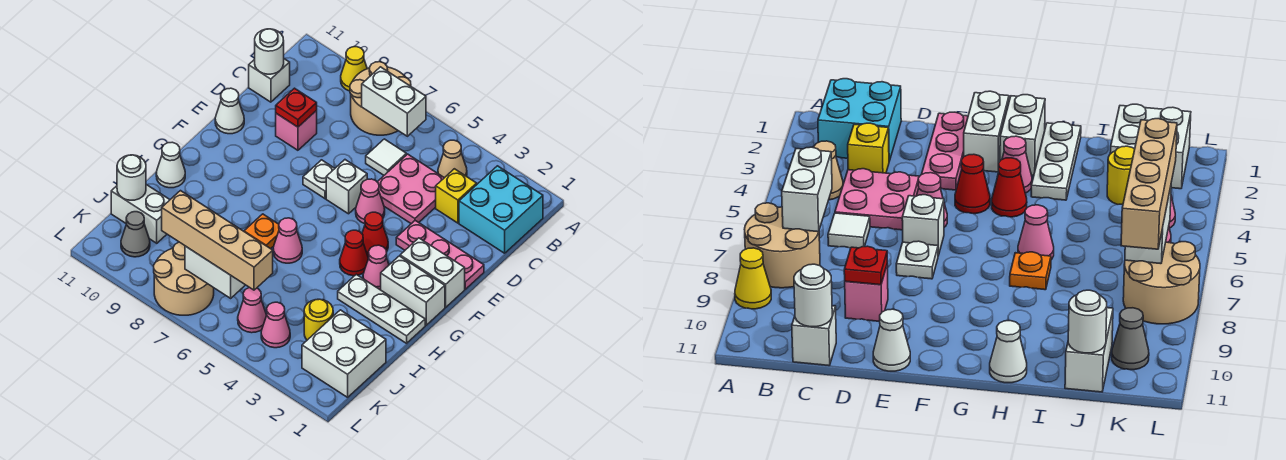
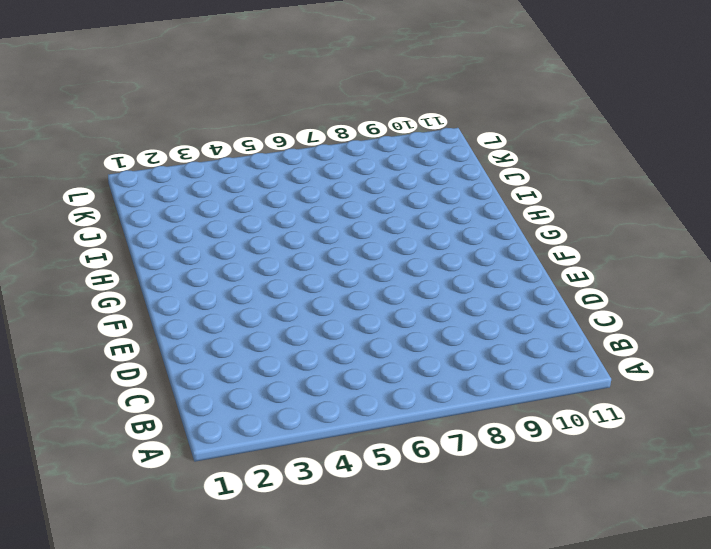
none -> tan 2x2 round brick [350,62,411,135]
none -> yellow 1x1 cone [341,47,367,91]
none -> cyan 2x2 brick [459,166,543,253]
none -> tan 1x1 cone [438,140,467,178]

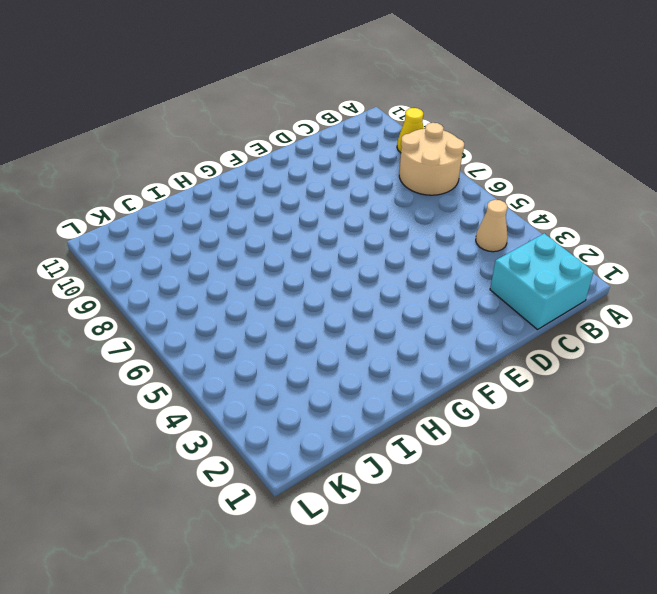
none -> yellow 1x1 brick [436,169,477,223]
none -> pink 2x2 plate [378,154,444,224]
none -> white 1x1 tile [366,139,406,175]
none -> white 1x1 brick [249,59,290,102]

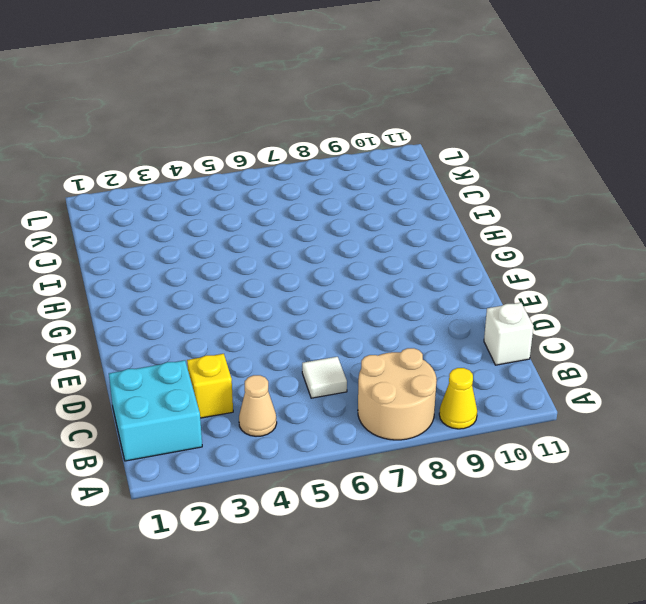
none -> pink 2x2 plate [378,154,444,224]
none -> pink 1x1 brick [276,111,317,150]
none -> pink 1x3 plate [396,221,484,289]
none -> pink 1x1 cone [356,179,385,224]

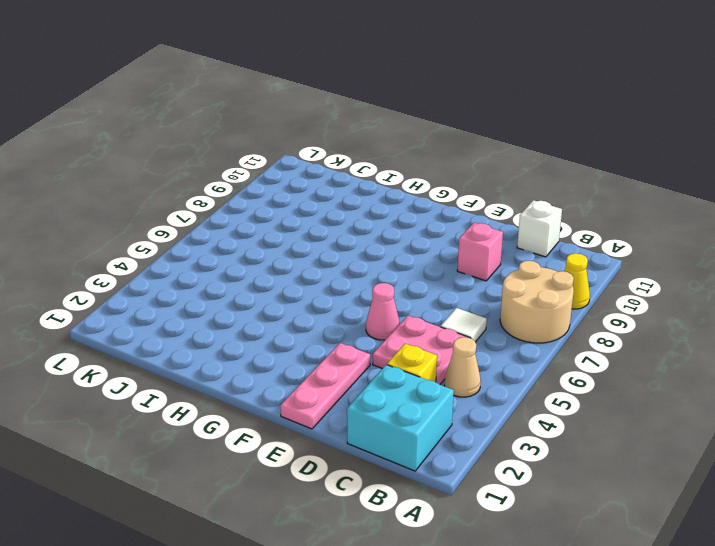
none -> white 1x1 brick [326,160,367,214]
none -> white 1x1 plate [303,160,335,199]
none -> white 1x1 cone [215,88,244,134]
none -> white 1x2 brick [400,238,465,307]

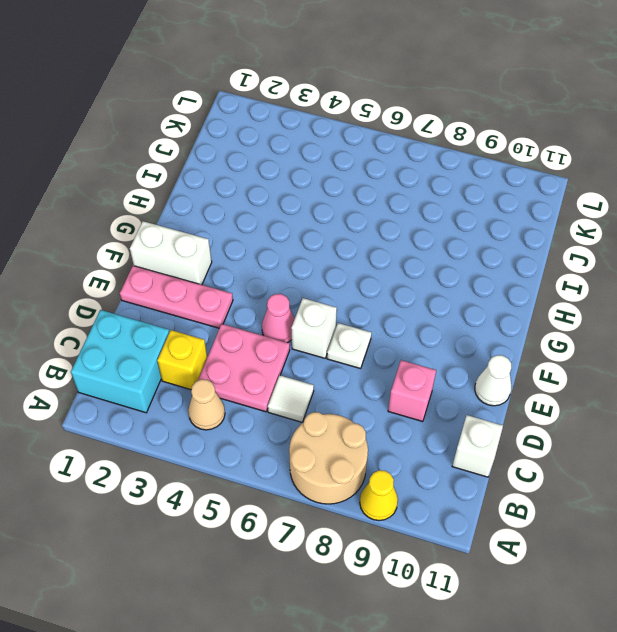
none -> red 1x1 cone [362,212,388,257]
none -> white 1x2 brick [381,256,445,325]
none -> pink 1x1 cone [363,245,389,290]
none -> red 1x1 cone [340,230,368,276]

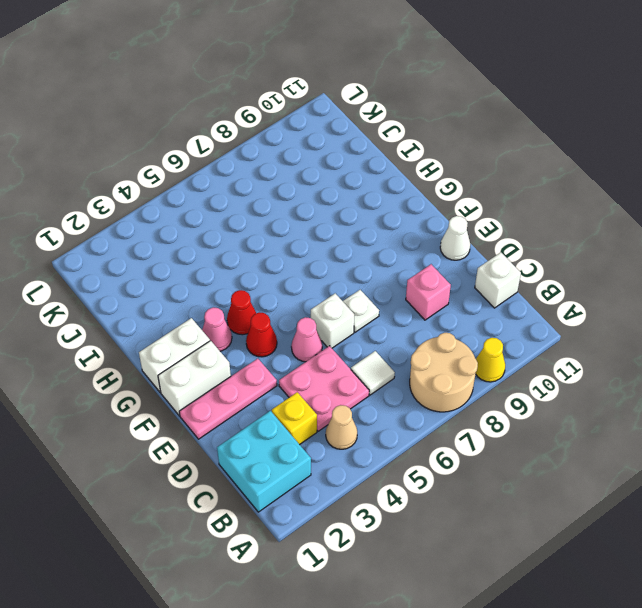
none -> white 1x3 plate [338,274,425,343]
none -> pink 1x1 cone [273,218,302,263]
none -> orange 1x1 plate [244,214,279,249]
none -> white 1x1 cone [156,142,185,188]

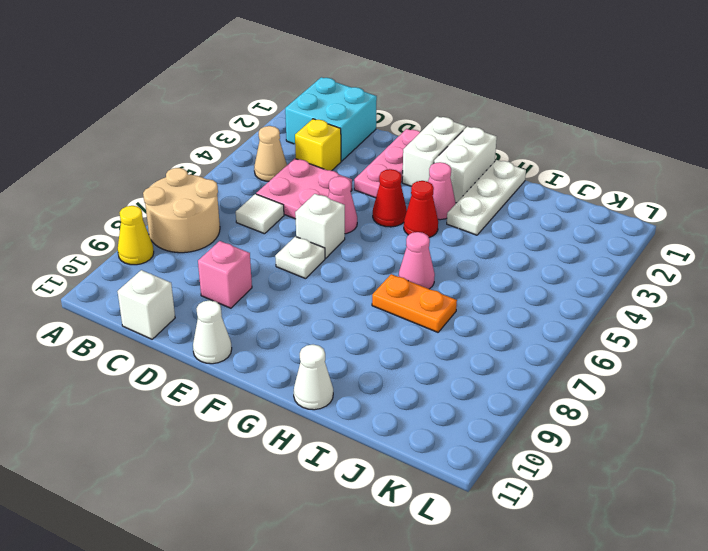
orange 1x2 plate [372,274,457,332] -> orange 1x1 plate [244,214,279,249]
none -> white 2x2 brick [302,310,386,397]
none -> yellow 1x1 round brick [304,299,333,340]
none -> white 1x2 brick [111,185,170,243]
none -> pink 1x1 cone [261,302,290,348]

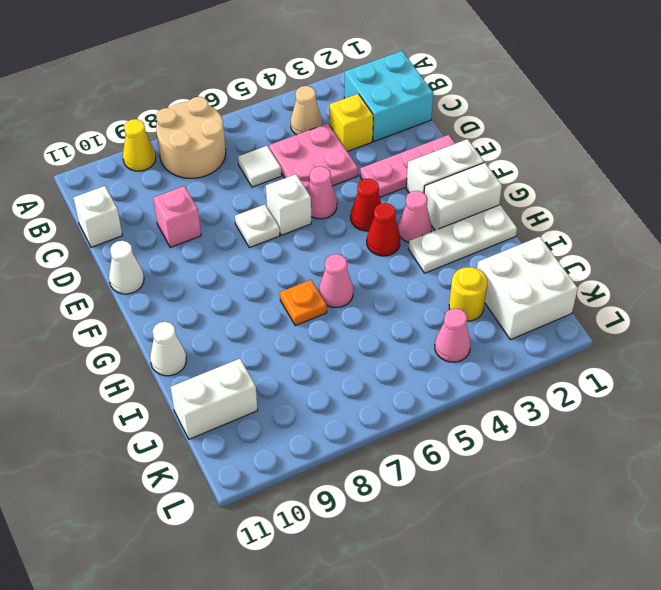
none -> pink 1x1 cone [238,287,267,333]
none -> tan 2x2 round brick [154,242,214,315]
none -> grey 1x1 cone [121,212,150,257]
none -> white 1x2 brick [362,67,426,136]

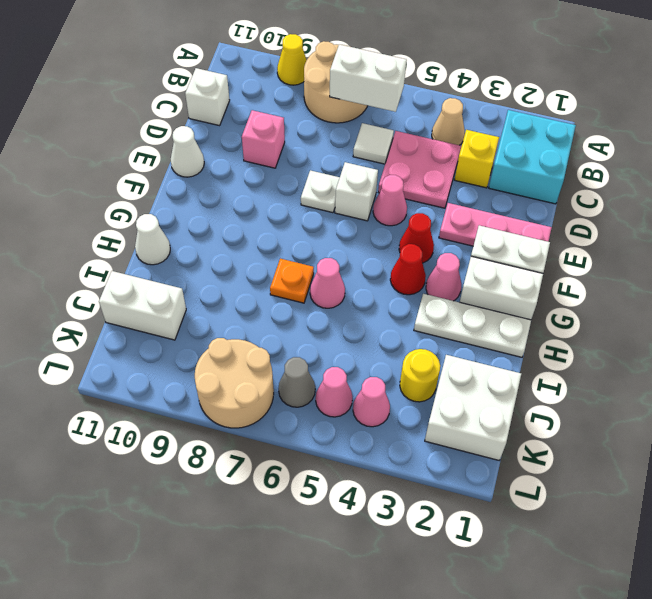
grey 1x1 cone [278,357,315,407] -> grey 1x1 cone moved to [121,212,150,257]
none -> white 1x1 round brick [255,29,284,74]
none -> red 1x1 plate [276,88,317,127]
none -> white 1x1 round brick [117,155,146,200]
none -> white 1x2 brick [185,246,245,298]

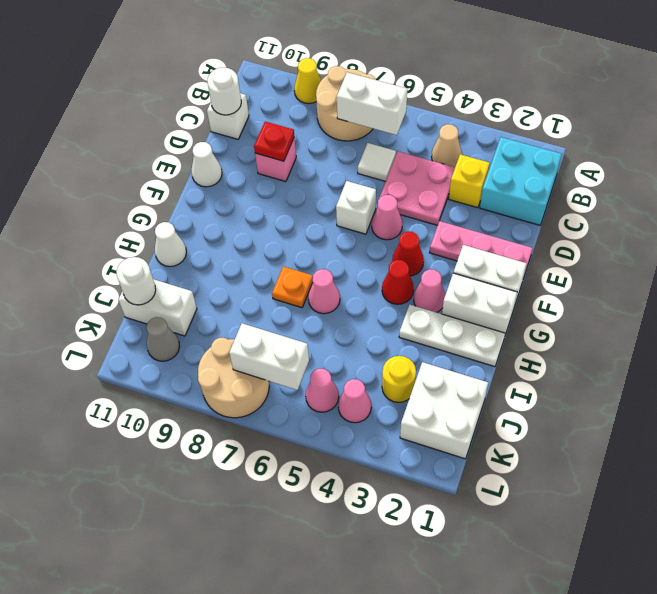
none -> white 1x1 plate [303,160,335,199]
none -> tan 1x4 brick [162,191,273,290]

